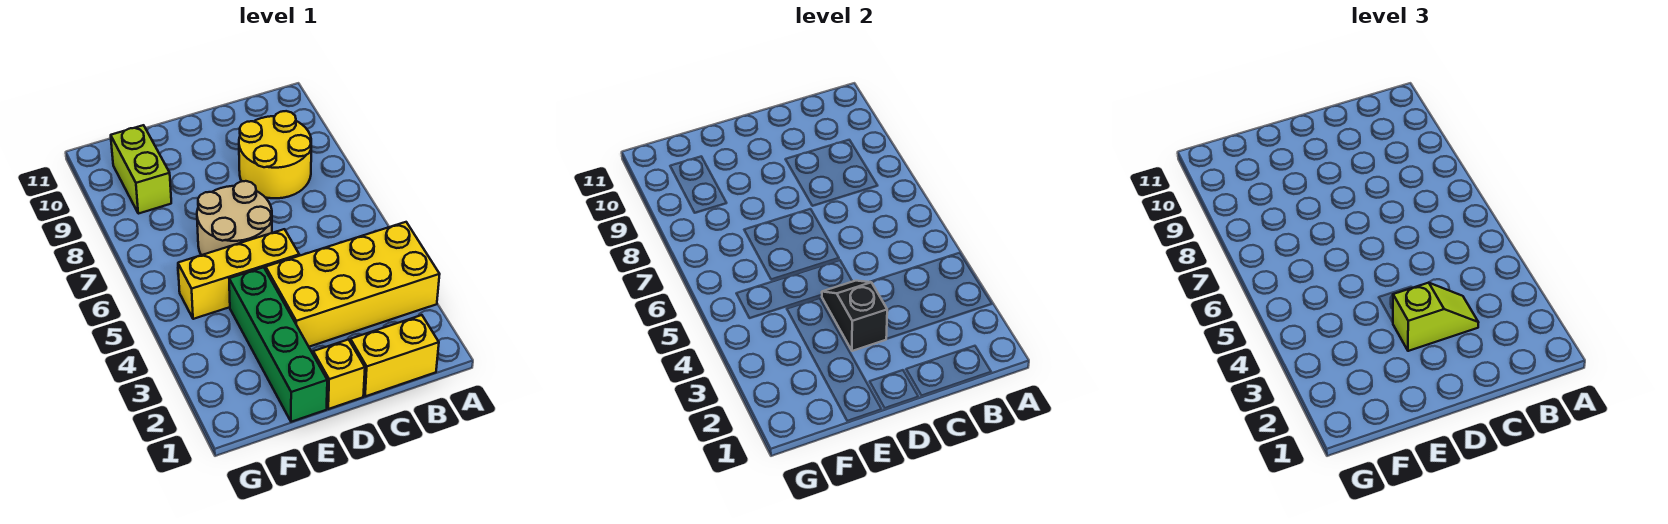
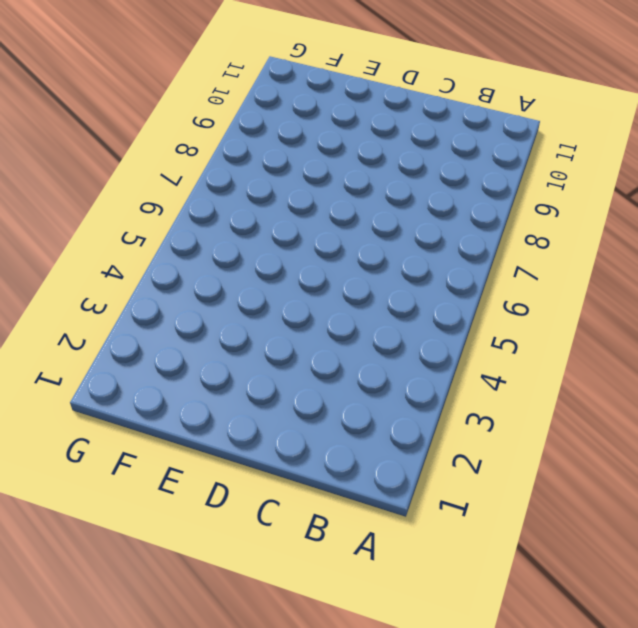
none -> yellow 2x4 brick [266,222,440,347]
none -> yellow 1x2 brick [350,315,439,396]

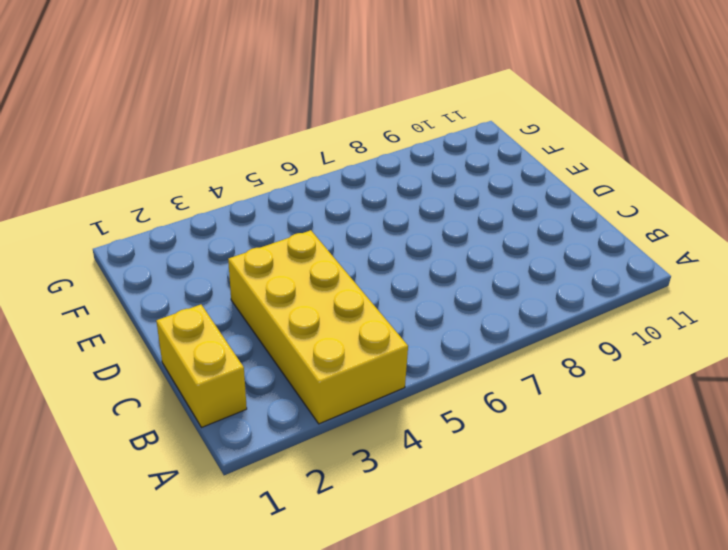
none -> yellow 2x2 round brick [239,111,311,198]
none -> yellow 1x1 brick [313,339,365,409]

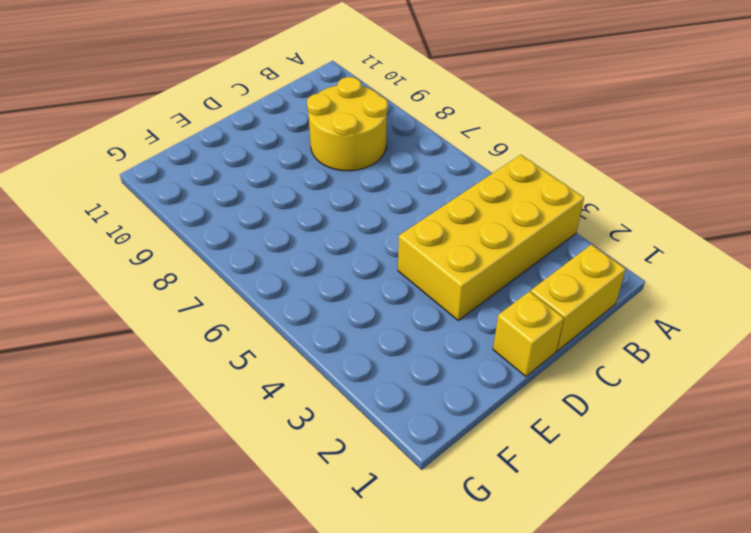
none -> yellow 1x3 brick [178,229,299,319]
none -> tan 2x2 round brick [197,181,272,255]

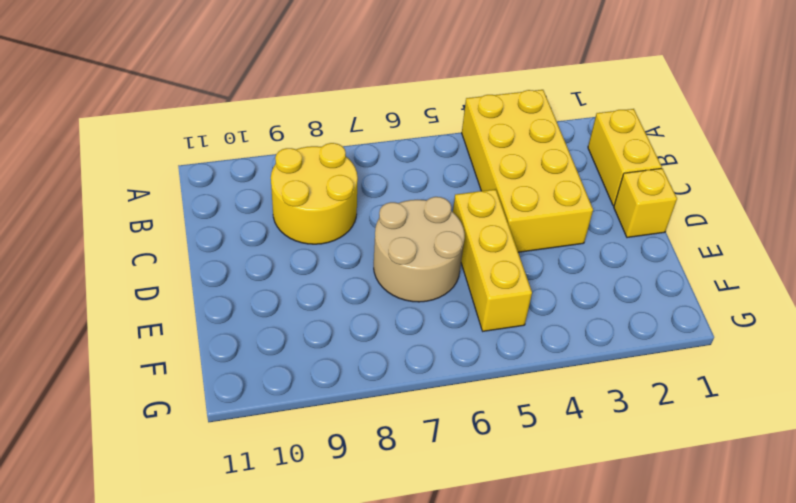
none -> green 1x4 brick [229,267,327,422]
none -> lime 1x2 brick [111,125,171,214]

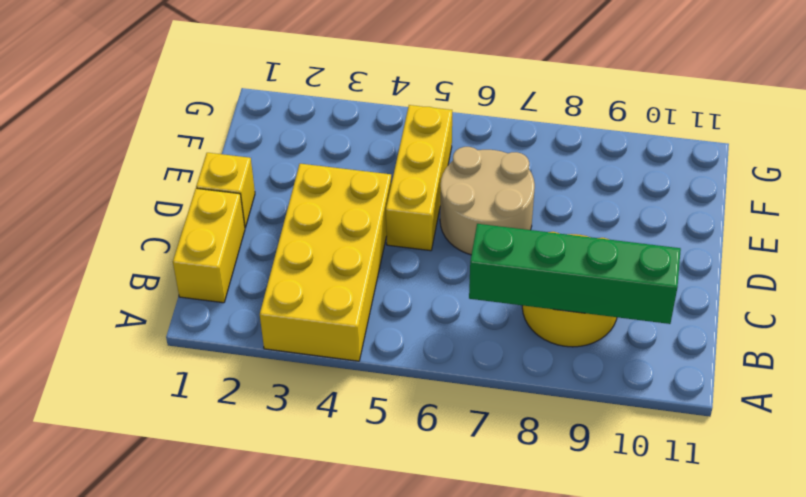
green 1x4 brick [469,224,681,324] -> green 1x4 brick moved to [229,267,327,422]
none -> lime 1x2 brick [111,125,171,214]
none -> black 1x2 slope [822,281,887,351]

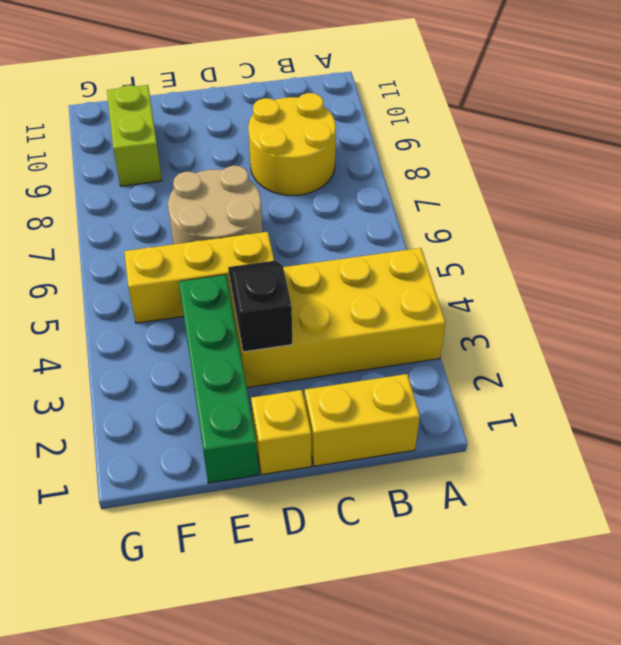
none -> lime 1x2 slope [1393,283,1478,351]

